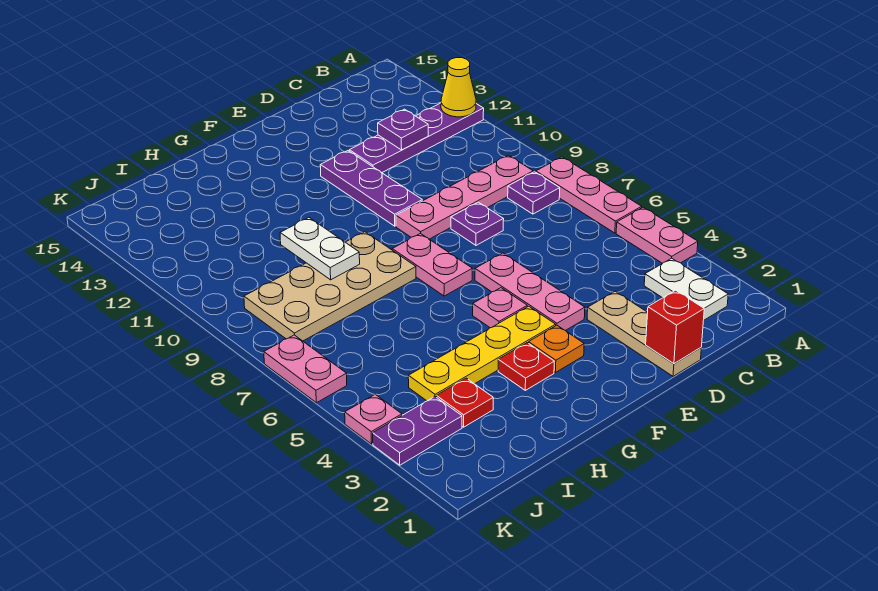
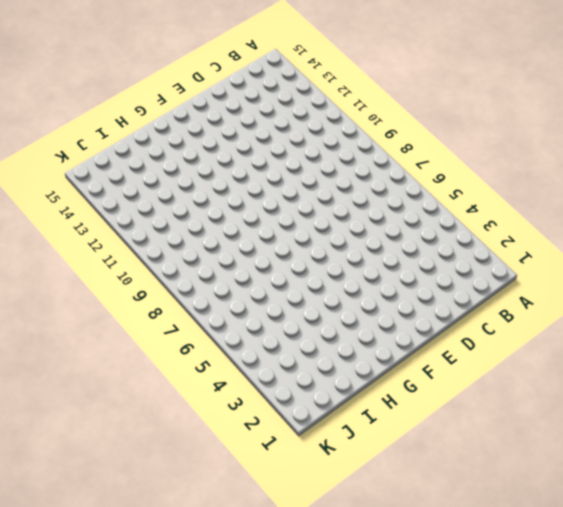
none -> pink 1x2 plate [616,207,698,263]
none -> pink 1x3 plate [536,157,642,233]
none -> purple 1x4 plate [349,103,484,173]

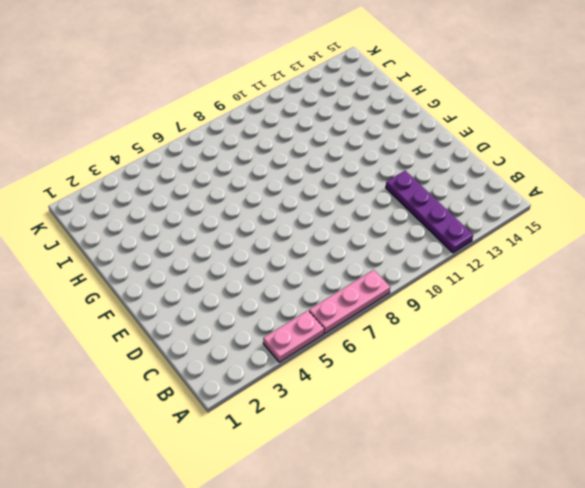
none -> white 1x2 plate [644,258,728,320]
none -> purple 1x1 plate [508,172,560,214]
none -> pink 1x4 plate [396,155,533,239]

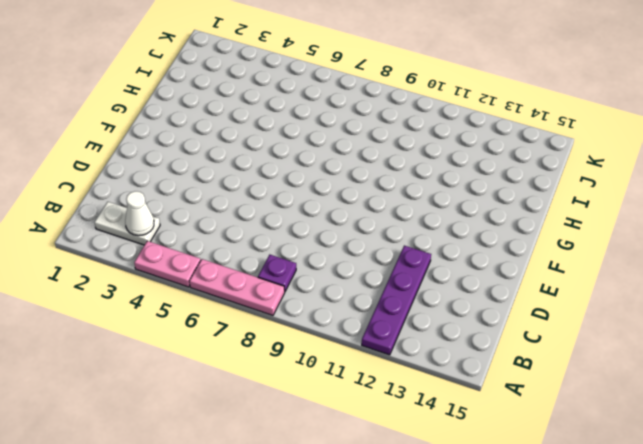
white 1x1 cone [125,191,154,236] -> none
none -> pink 1x4 plate [396,155,533,239]
none -> tan 1x3 plate [587,291,701,376]
none -> purple 1x1 plate [451,202,504,245]

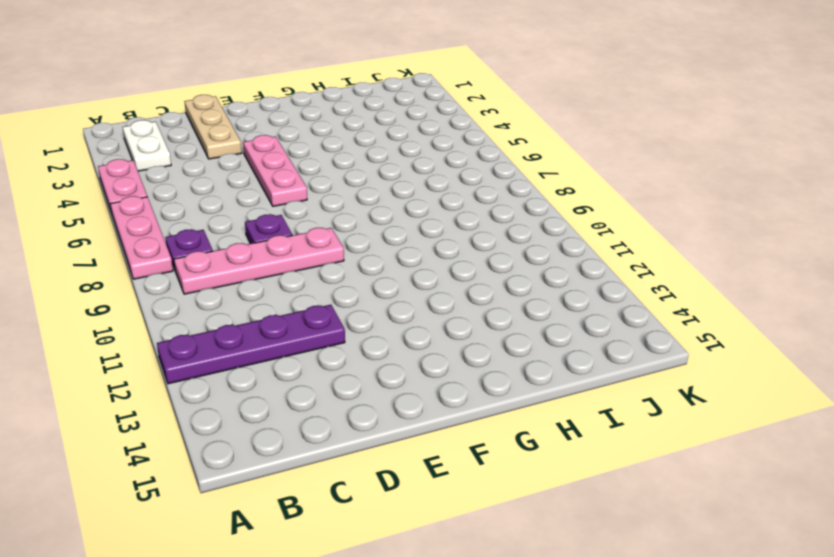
none -> purple 1x3 plate [320,151,422,226]
none -> orange 1x1 plate [529,325,584,373]
none -> yellow 1x4 plate [408,306,556,401]

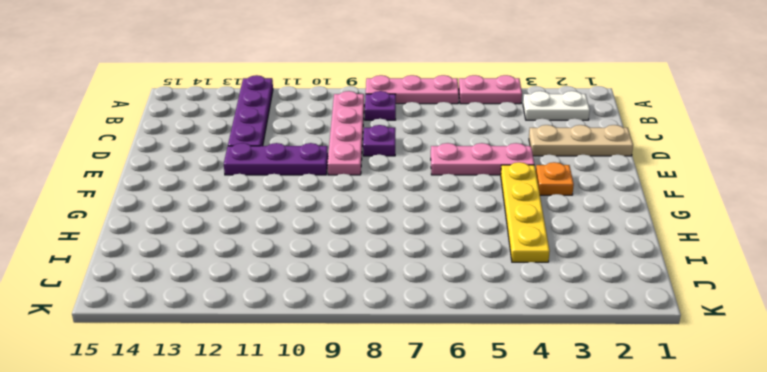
none -> pink 1x1 plate [473,288,527,328]
none -> pink 1x2 plate [392,233,472,296]
none -> red 1x1 plate [498,343,554,390]

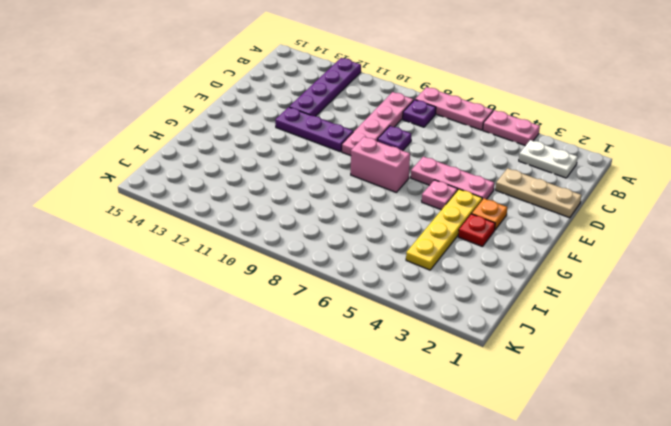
pink 1x2 brick [351,137,410,192] -> pink 1x2 plate [392,233,472,296]
none -> tan 2x4 plate [244,232,416,341]
none -> red 1x1 plate [437,378,493,427]
none -> purple 1x2 plate [373,397,462,465]

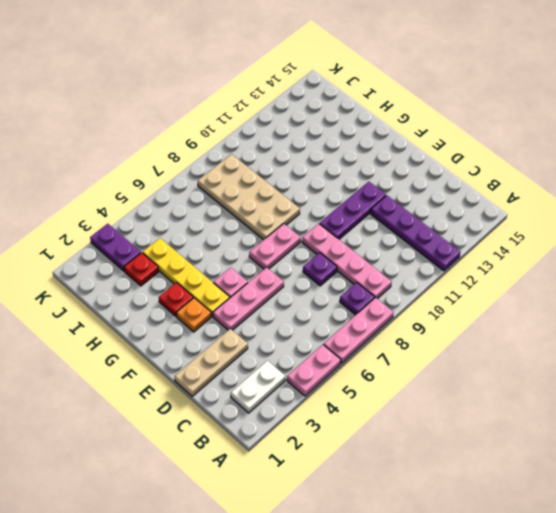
none -> pink 1x1 plate [345,394,402,444]
none -> pink 1x2 plate [264,335,347,403]
none -> yellow 1x1 cone [441,58,476,117]

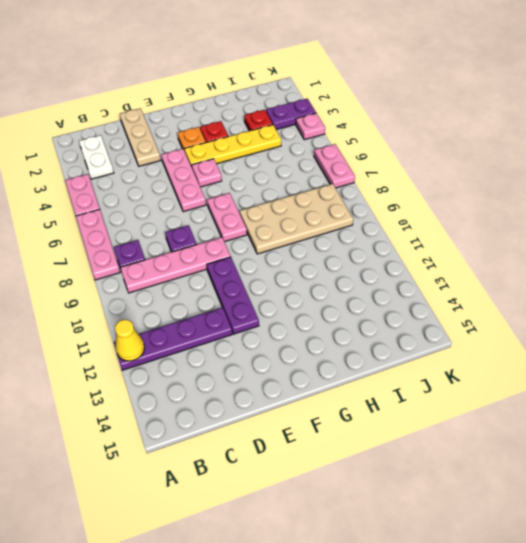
none -> purple 1x1 plate [378,109,428,150]
none -> red 1x1 brick [646,290,704,364]
none -> white 1x2 plate [280,218,360,280]

